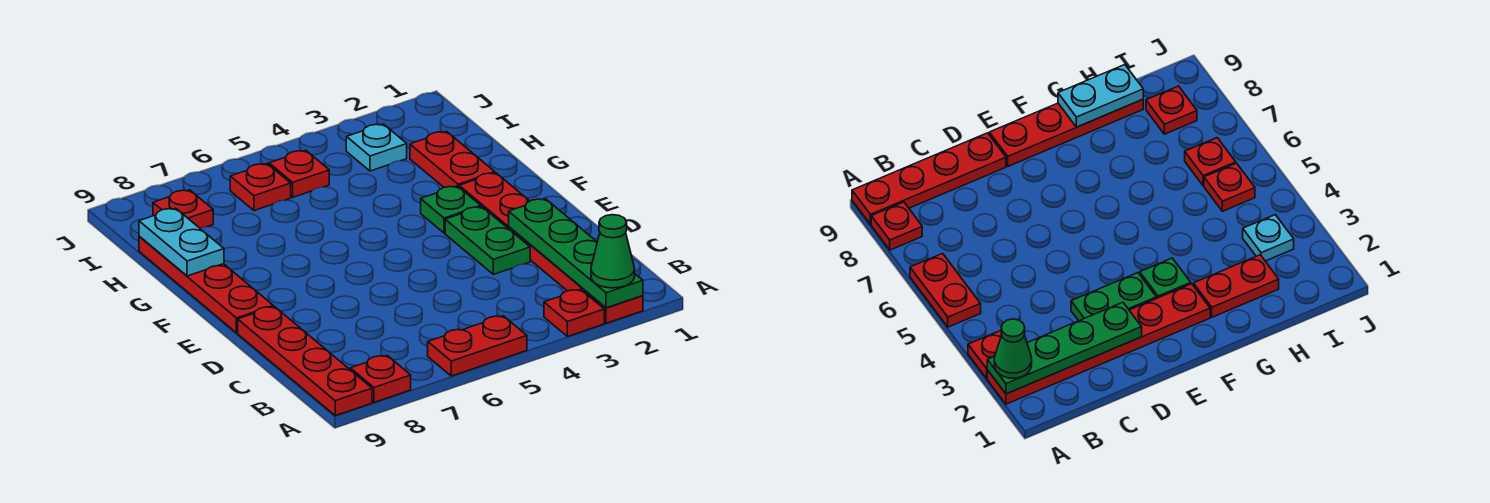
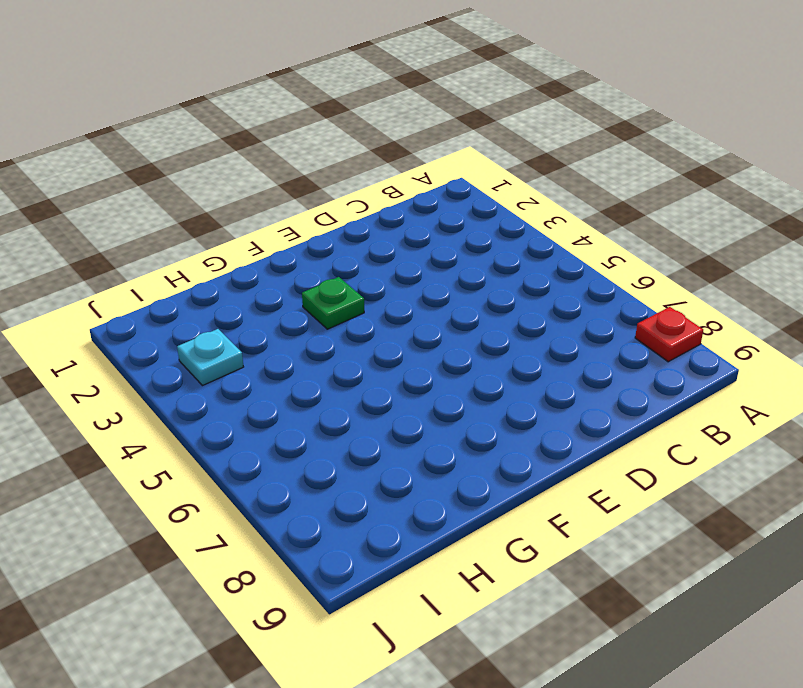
none -> red 1x6 plate [459,173,643,323]
none -> red 1x1 plate [544,289,604,337]
none -> red 1x2 plate [428,316,527,376]

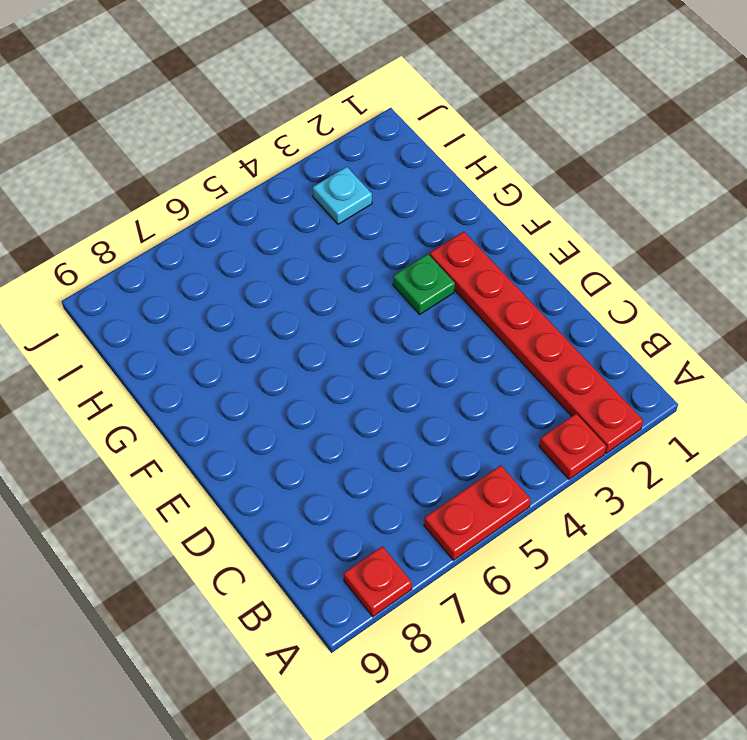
none -> red 1x4 plate [238,307,372,416]
none -> green 1x2 plate [445,207,530,274]
none -> red 1x4 plate [139,237,273,333]

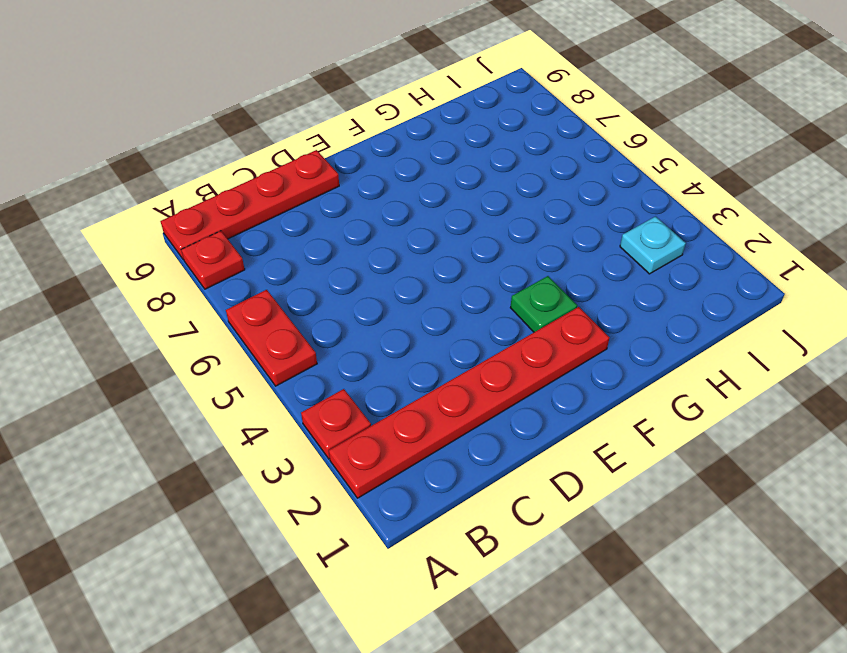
none -> green 1x2 plate [445,207,530,274]
none -> red 1x4 plate [139,237,273,333]
none -> red 1x2 plate [410,131,495,187]

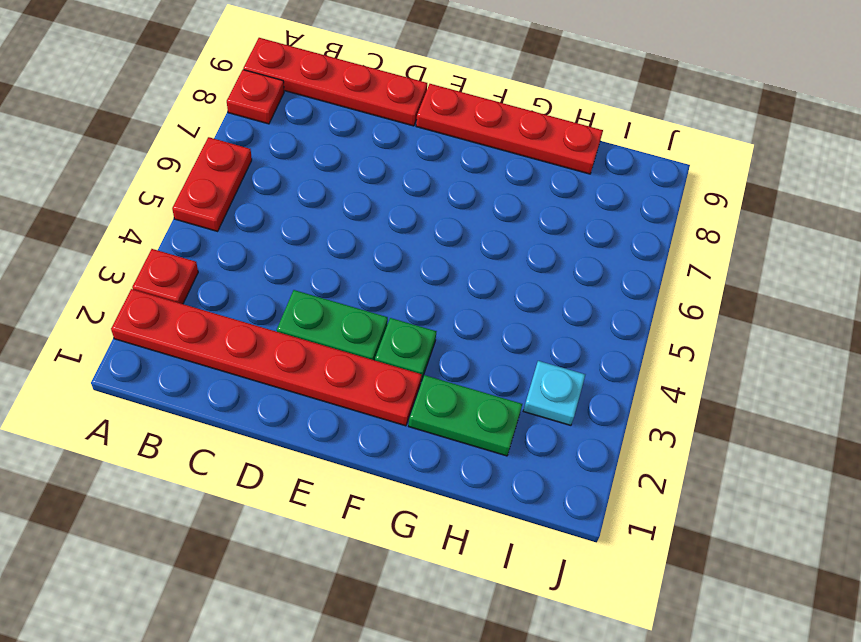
green 1x2 plate [409,375,522,456] -> red 1x2 plate [410,131,495,187]
none -> red 1x1 plate [269,150,329,197]
none -> red 1x1 plate [230,164,291,211]
none -> red 1x1 plate [153,190,213,228]

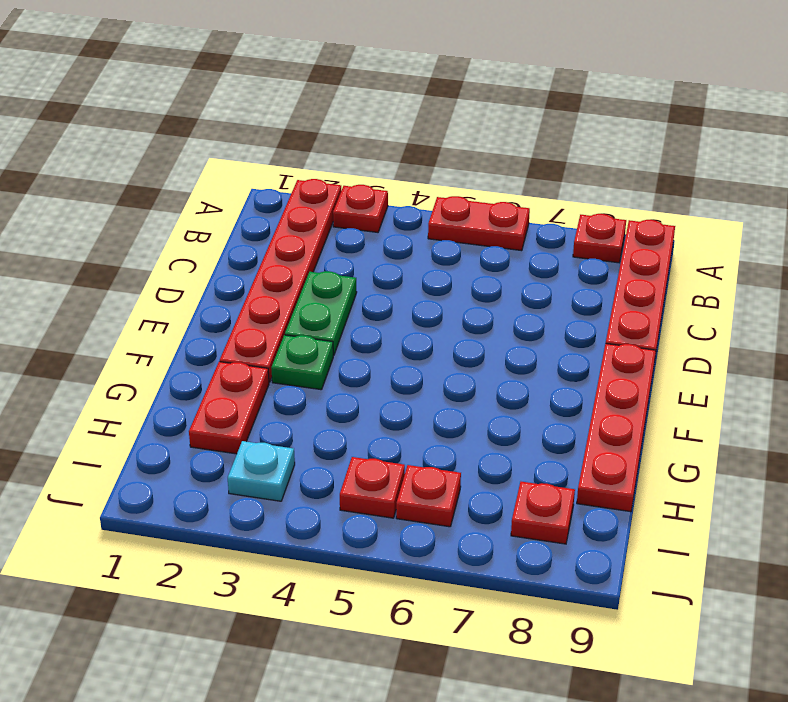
none -> green 1x4 plate [509,199,643,308]
none -> cyan 1x2 plate [139,208,224,276]
none -> green 1x1 cone [591,215,635,288]

